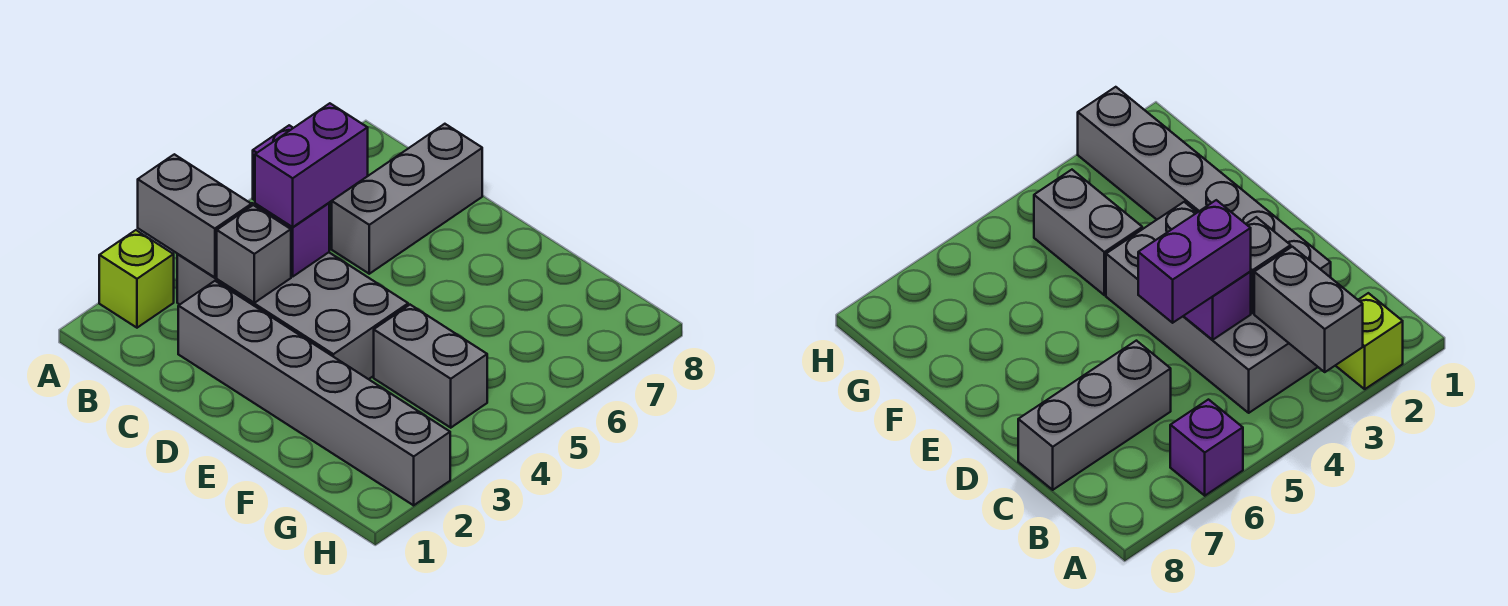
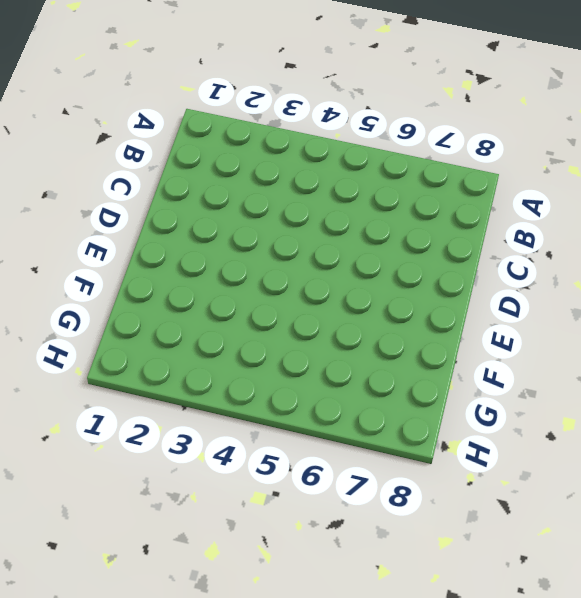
none -> lime 1x1 brick [99,230,174,328]
none -> purple 1x1 brick [1170,400,1243,496]

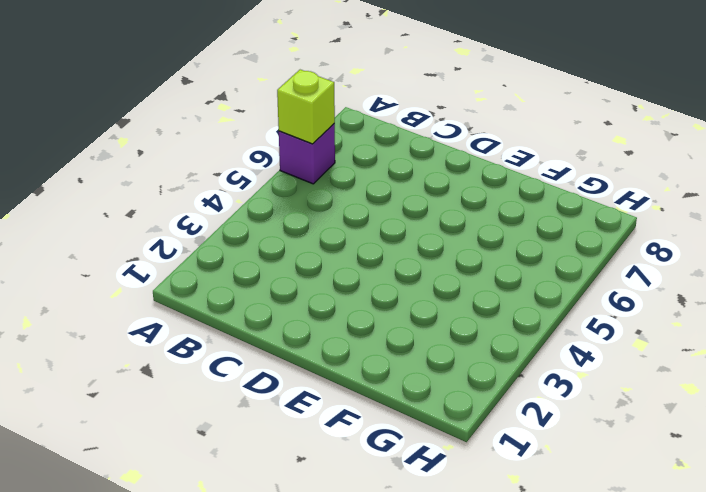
lime 1x1 brick [277,70,335,144] -> lime 1x1 brick moved to [99,230,174,328]
none -> grey 2x4 brick [177,203,408,379]
none -> grey 1x6 brick [178,281,450,505]

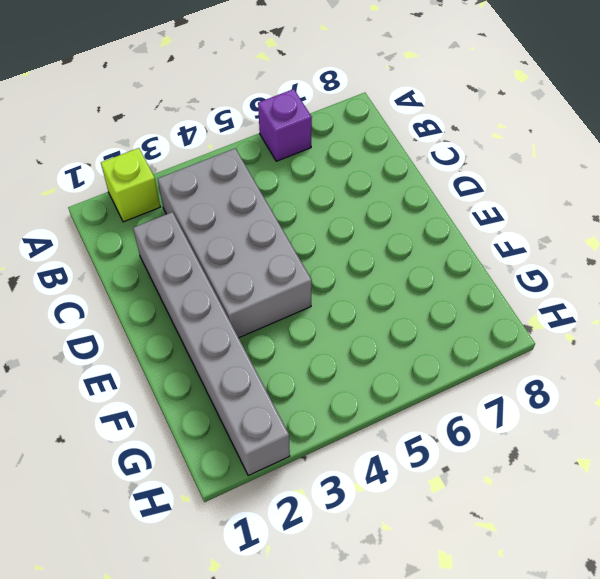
none -> grey 1x3 brick [332,124,482,274]
none -> grey 1x2 brick [374,305,487,428]

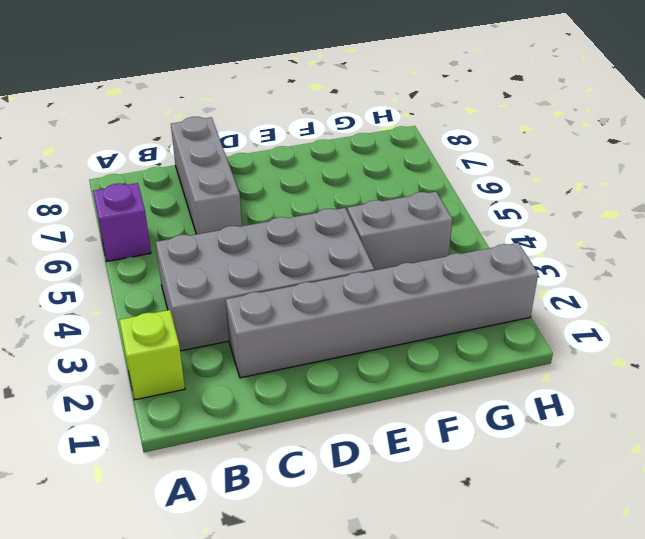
none -> grey 1x2 brick [138,154,251,277]
none -> grey 1x1 brick [217,205,291,303]

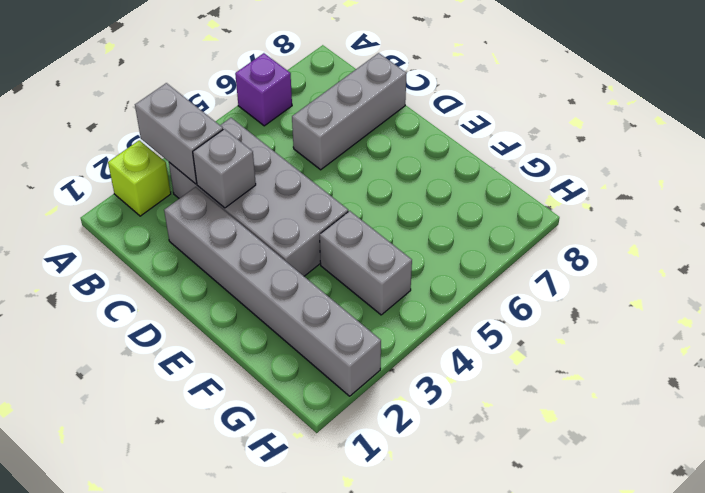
none -> purple 1x1 brick [255,203,329,277]
none -> purple 1x2 brick [255,103,368,227]

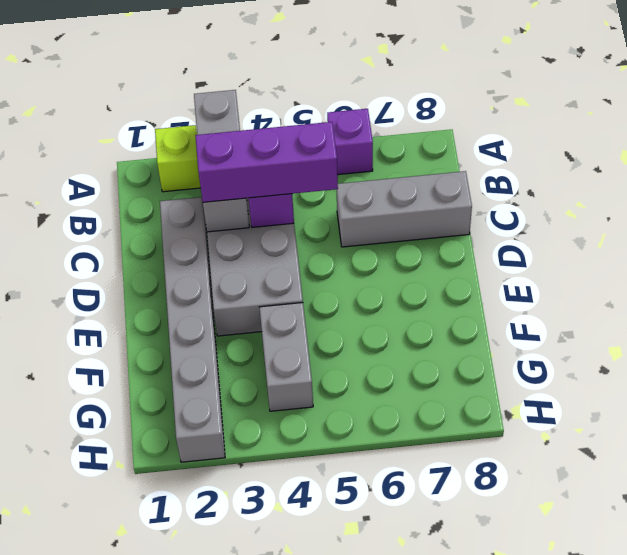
purple 1x3 brick [195,122,338,202] -> purple 1x2 brick [255,103,368,227]

